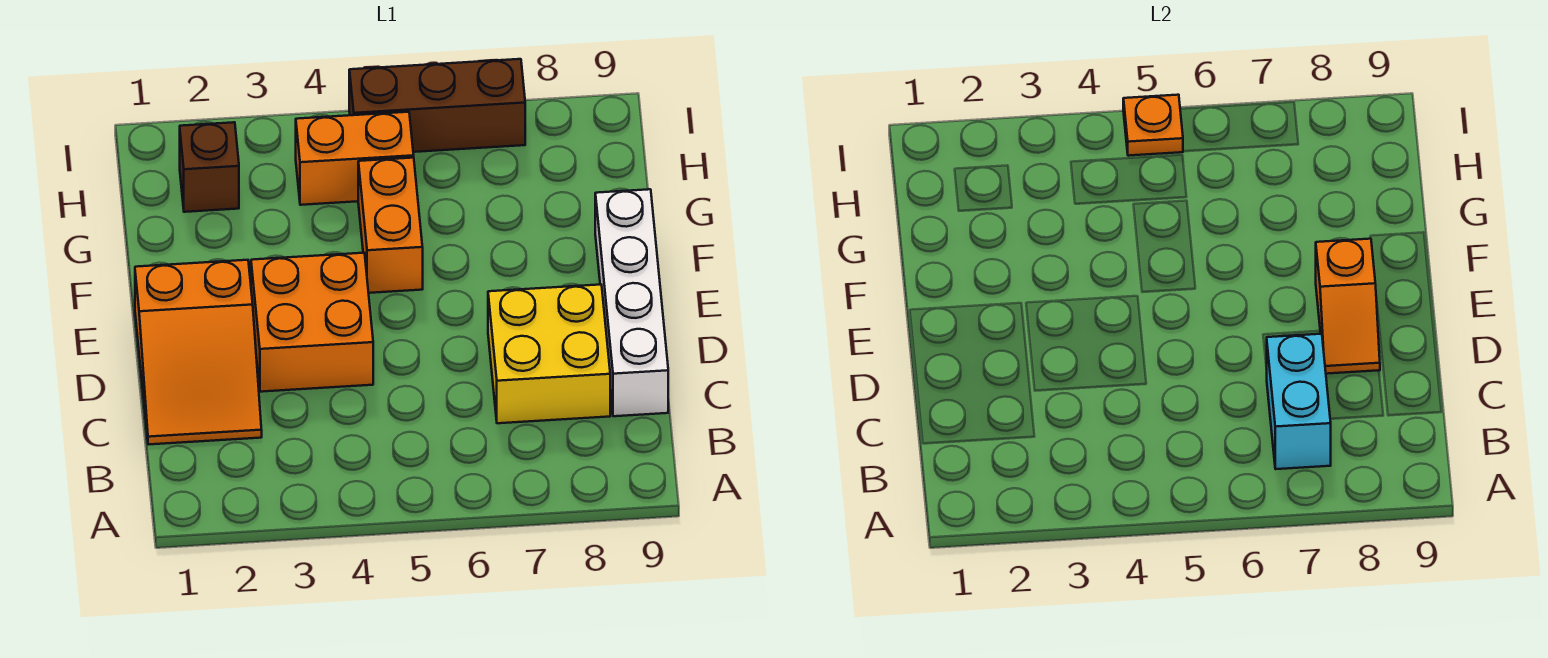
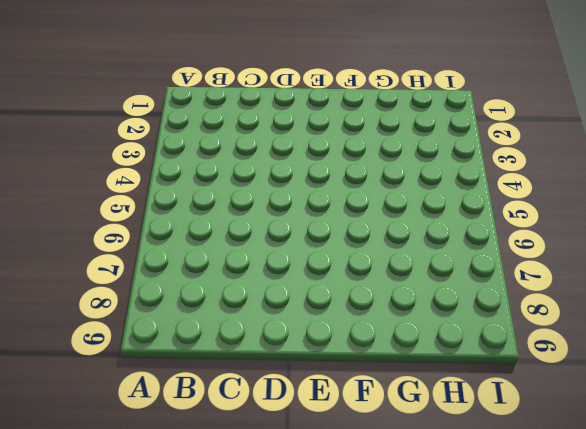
none -> orange 2x3 slope [135,260,262,445]
none -> yellow 2x2 brick [488,285,610,423]

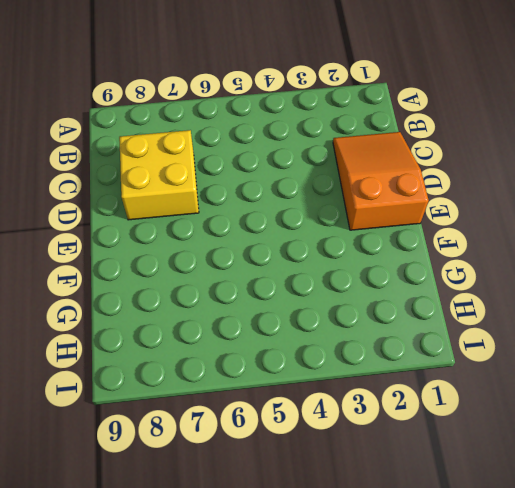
none -> white 1x4 brick [595,189,668,416]
none -> orange 2x2 brick [251,253,373,392]

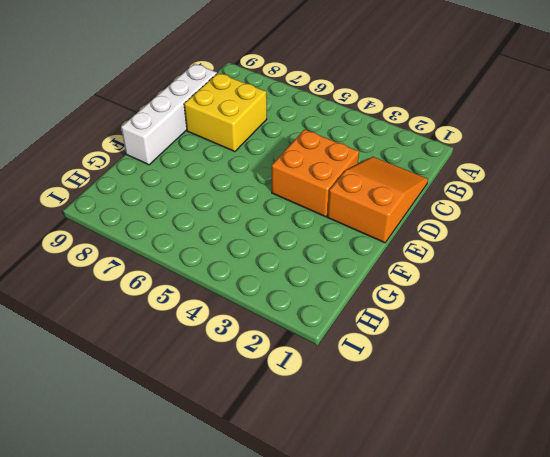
none -> orange 1x2 brick [358,158,423,293]
none -> brown 1x1 brick [180,122,239,212]

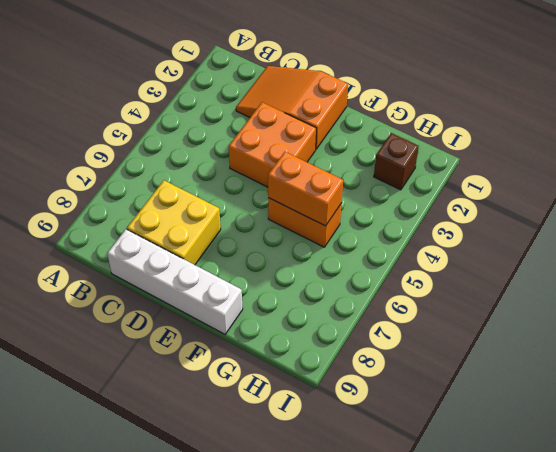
orange 1x2 brick [268,152,343,226] -> orange 1x2 brick turned to [296,112,414,205]
none -> brown 1x3 brick [349,59,525,152]
none -> cyan 1x2 brick [1267,334,1331,469]

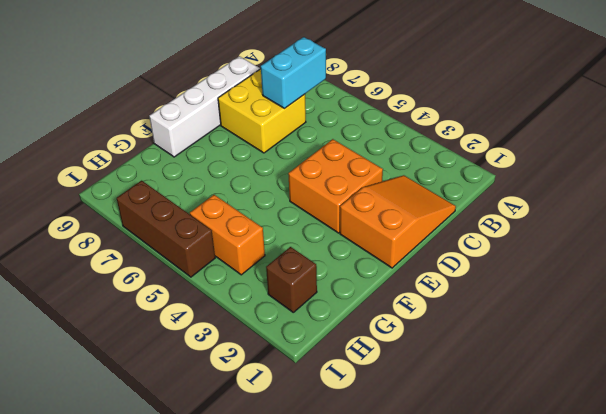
none -> orange 1x2 brick [358,158,423,293]
none -> orange 1x2 slope [1316,239,1380,374]

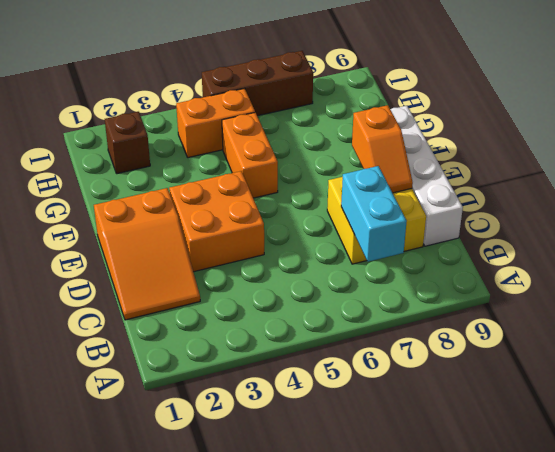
none -> orange 1x1 plate [1123,95,1183,156]

